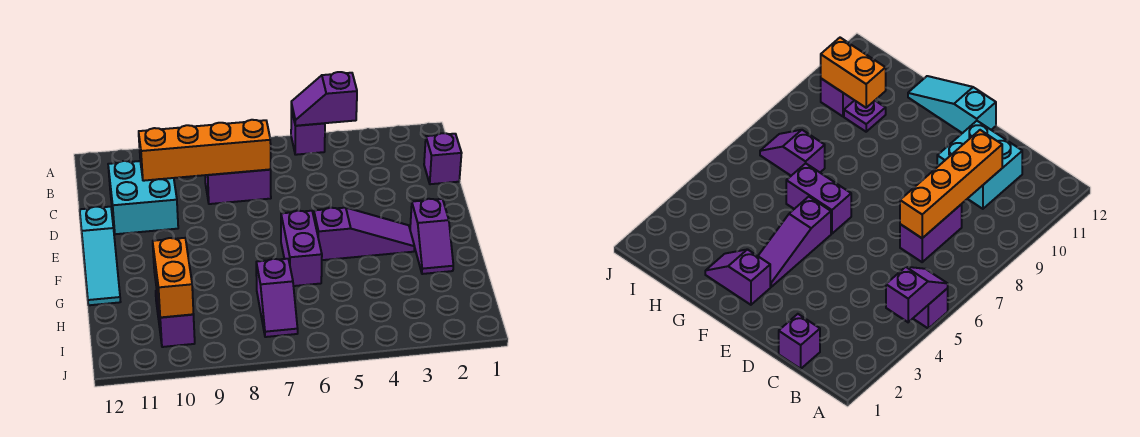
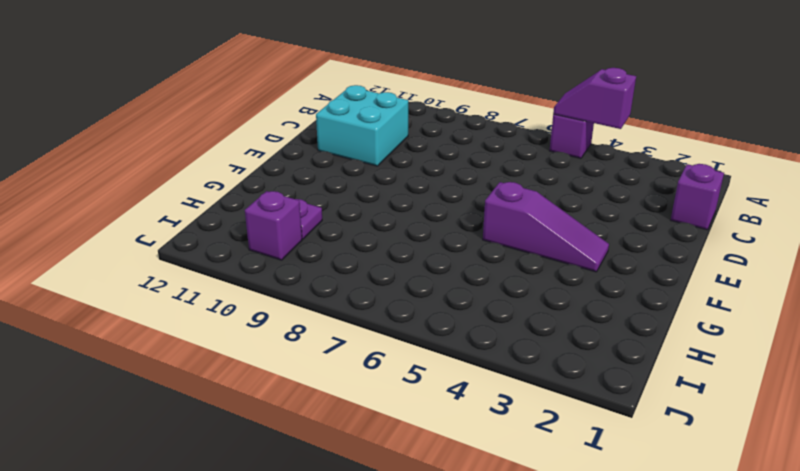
none -> purple 1x2 brick [205,170,271,204]
none -> cyan 1x3 slope [80,207,120,305]
none -> purple 1x2 slope [410,199,453,274]

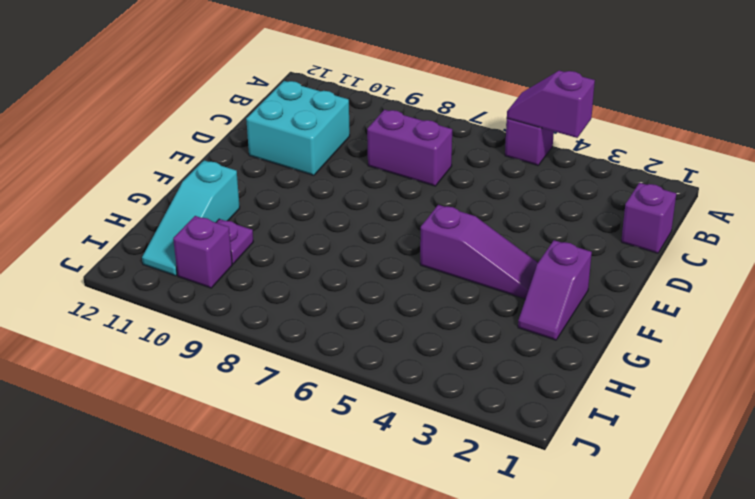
cyan 1x3 slope [142,160,240,276] -> cyan 1x3 slope moved to [80,207,120,305]
none -> purple 1x2 brick [281,211,322,286]
none -> purple 1x2 slope [256,259,298,337]
none -> orange 1x4 brick [139,120,271,181]

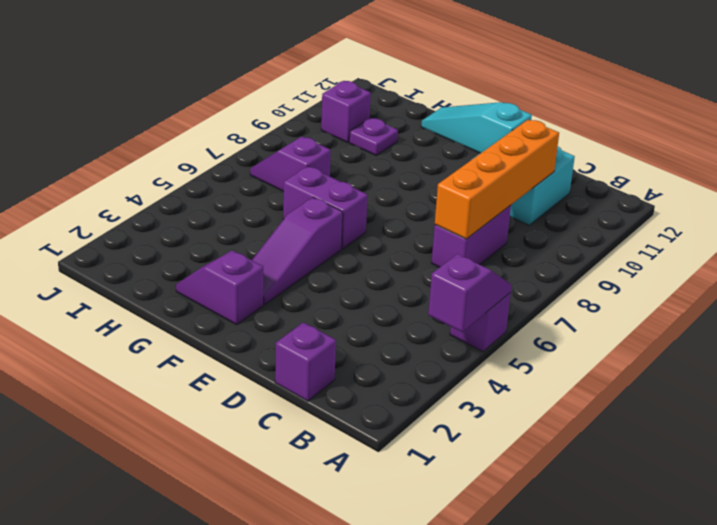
none -> orange 1x2 brick [153,238,193,317]

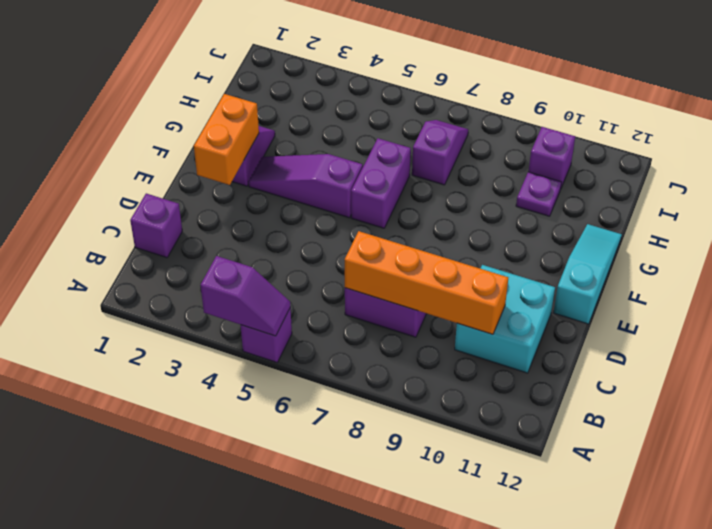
orange 1x2 brick [194,94,259,185] -> orange 1x2 brick moved to [153,238,193,317]

